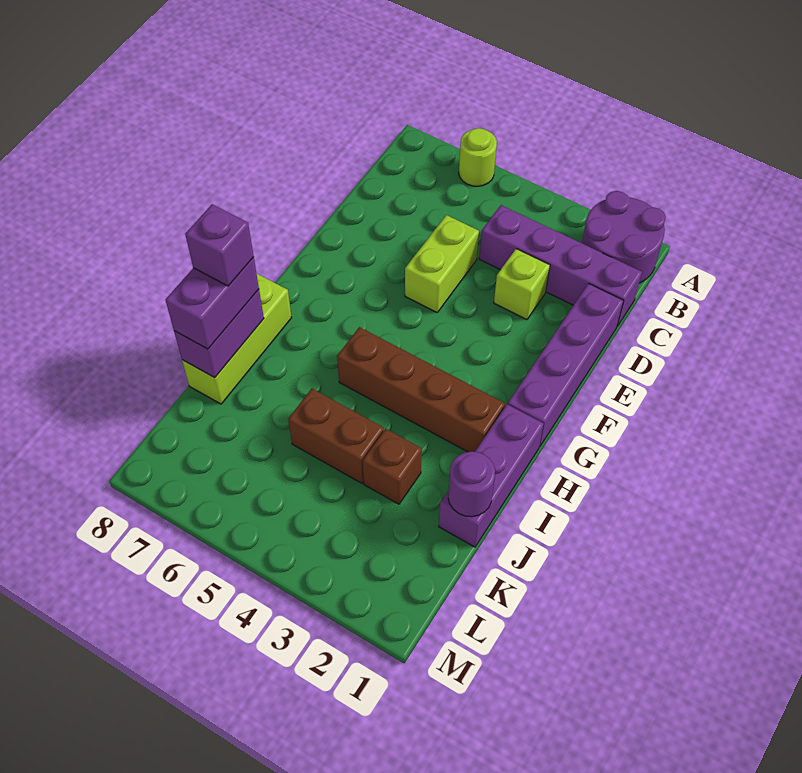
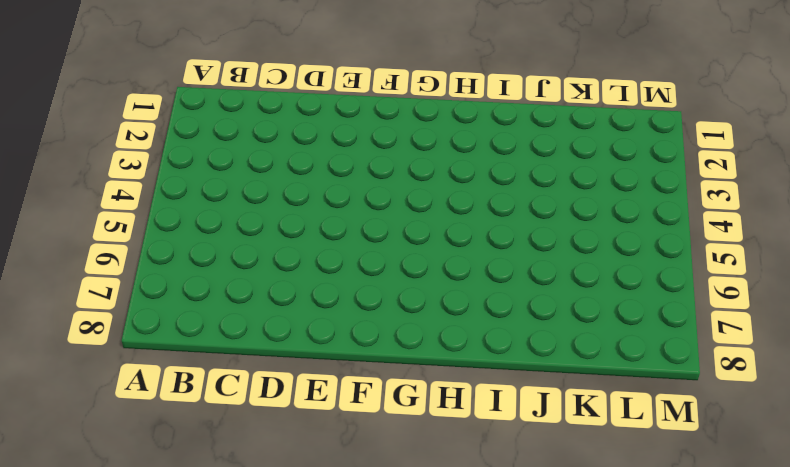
none -> purple 2x2 round brick [582,191,666,283]
none -> lime 1x1 round brick [459,128,497,186]
none -> purple 1x4 brick [479,205,642,326]

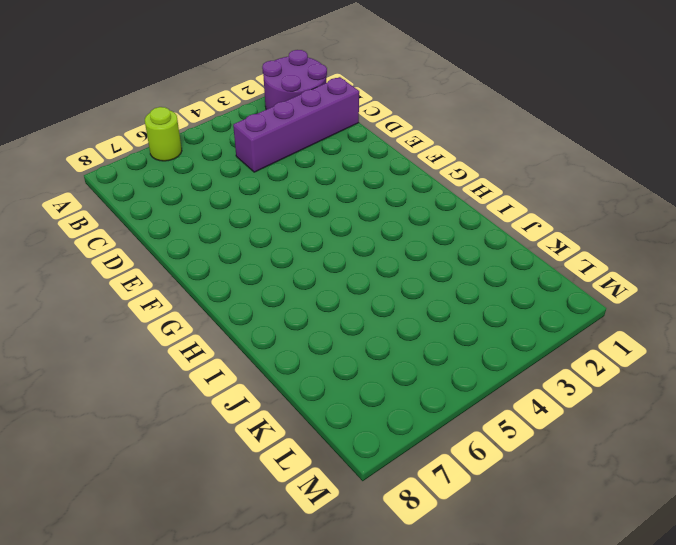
none -> purple 1x4 brick [508,284,624,447]
none -> lime 1x1 brick [494,249,550,320]
none -> lime 1x2 brick [405,215,479,312]

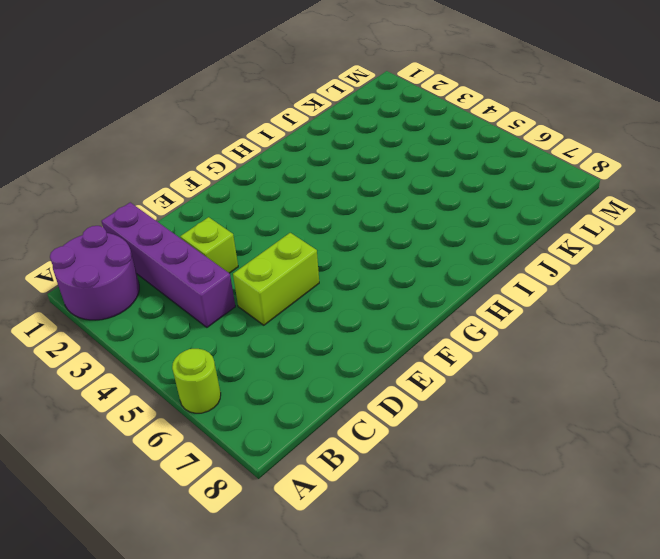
none -> purple 1x4 brick [508,284,624,447]
none -> purple 1x3 brick [439,404,544,547]
none -> brown 1x4 brick [337,327,505,452]

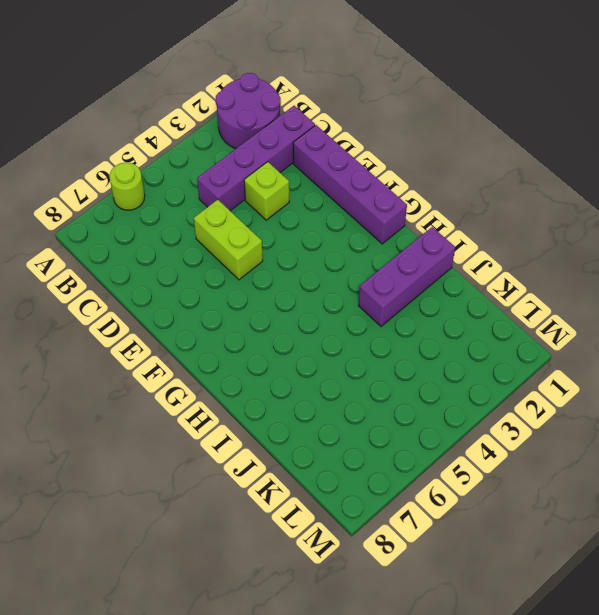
purple 1x3 brick [358,227,455,326] -> purple 1x3 brick turned to [439,404,544,547]
none -> brown 1x4 brick [337,327,505,452]
none -> lime 1x3 brick [182,274,292,404]
none -> brown 1x1 brick [363,429,422,504]

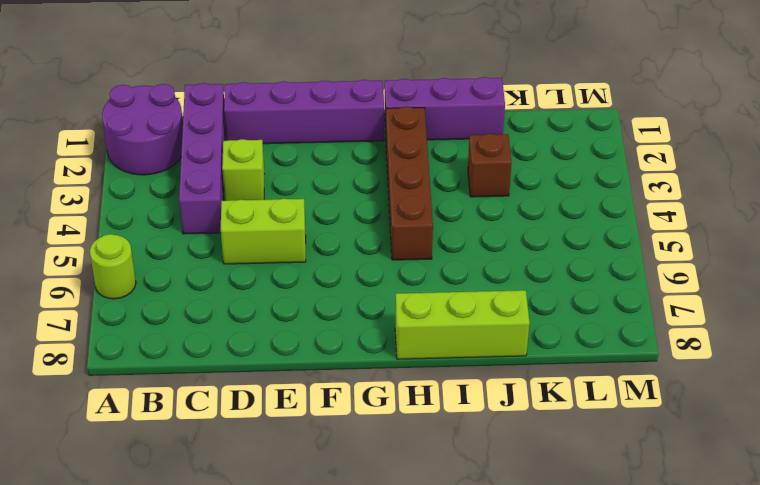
none -> brown 1x2 brick [288,389,384,483]
none -> purple 1x2 brick [174,289,264,378]
none -> purple 1x1 round brick [448,452,495,517]

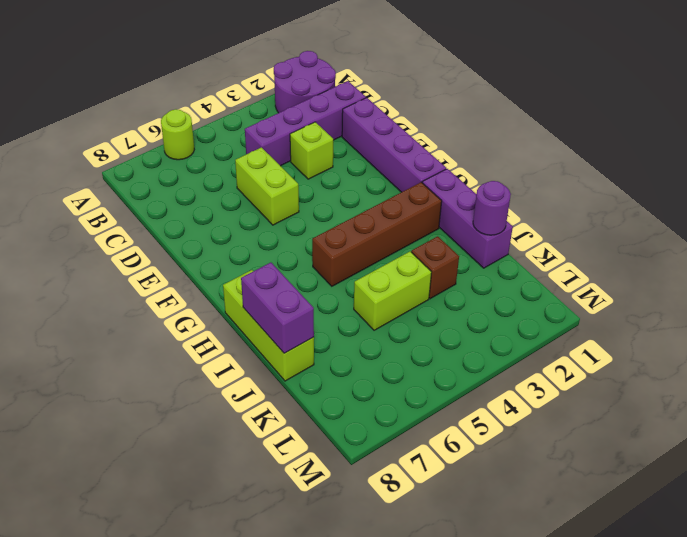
lime 1x2 brick [354,251,431,330] -> brown 1x2 brick [288,389,384,483]
none -> purple 1x2 brick [165,257,259,349]
none -> purple 1x1 brick [185,204,254,286]

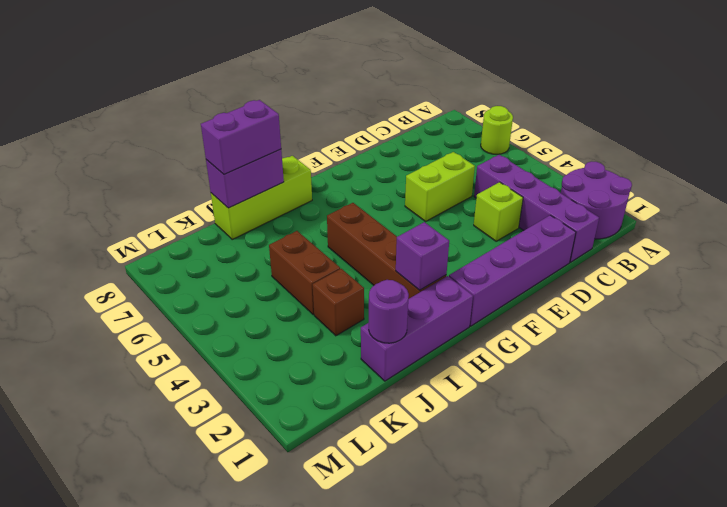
purple 1x1 brick [396,222,449,290] -> purple 1x1 brick moved to [185,204,254,286]

